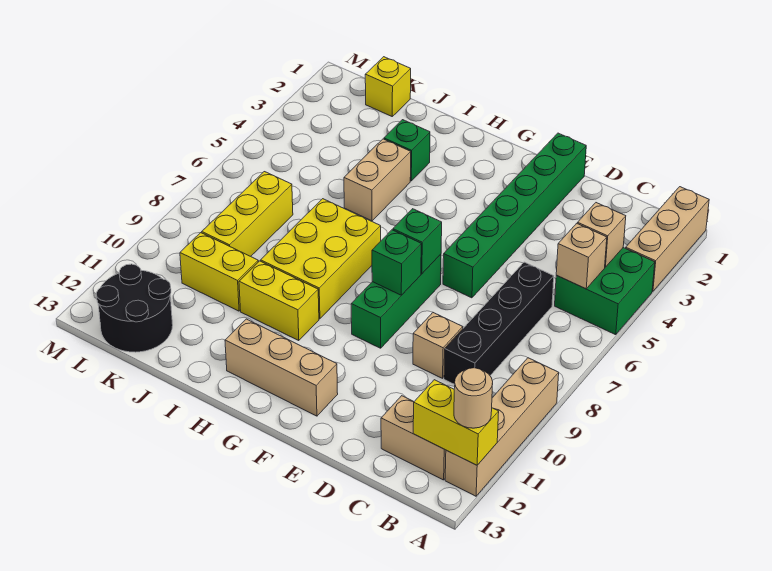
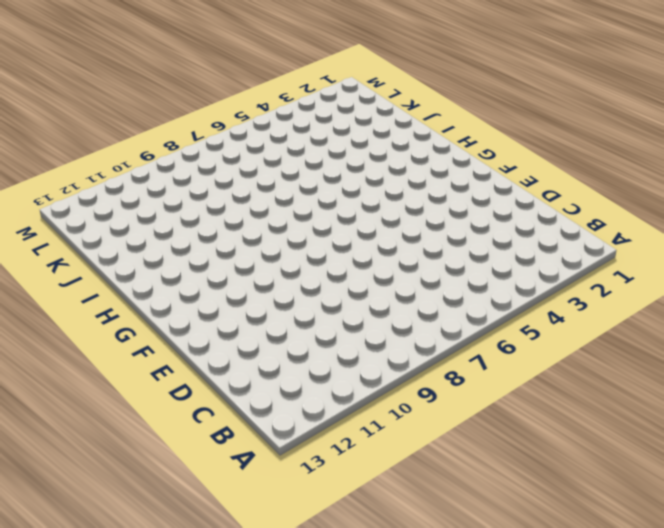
none -> tan 1x3 brick [626,187,709,291]
none -> green 2x2 brick [555,248,655,335]
none -> tan 1x4 brick [445,358,559,496]

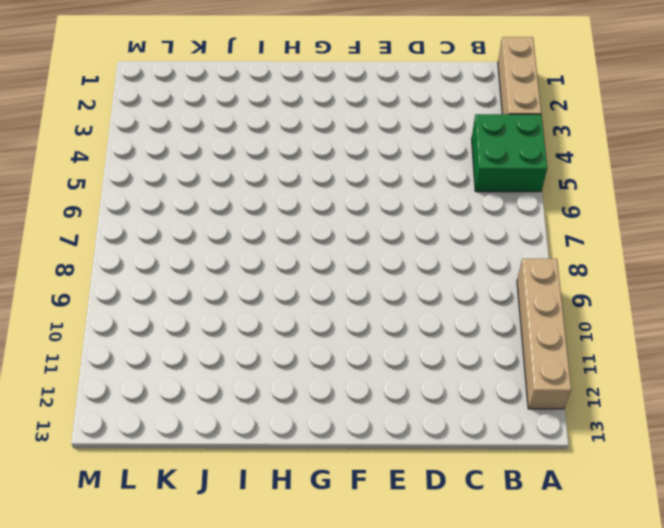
none -> tan 1x2 brick [381,396,446,480]
none -> black 1x4 brick [444,262,554,384]
none -> tan 1x1 brick [413,313,463,378]

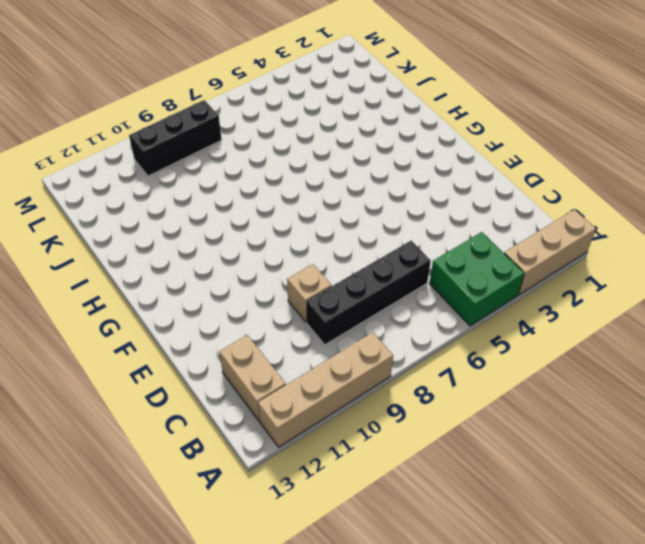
black 1x3 brick [129,100,222,176] -> none
none -> green 1x6 brick [443,133,586,298]
none -> green 1x3 brick [351,254,441,348]
none -> tan 1x3 brick [225,319,338,416]

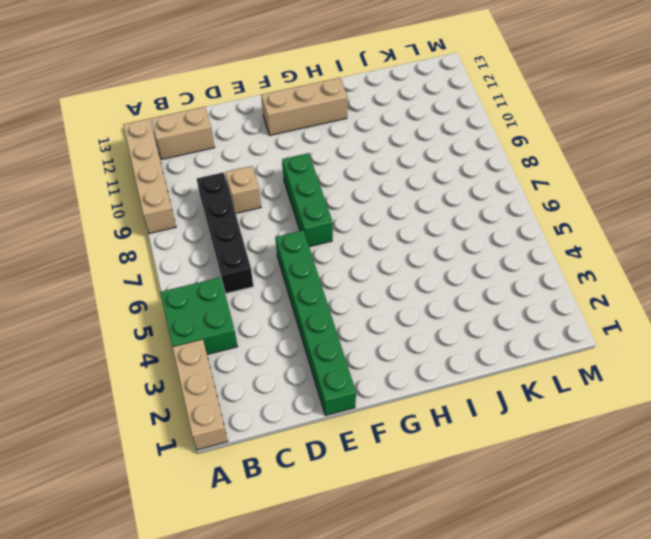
none -> yellow 2x3 brick [261,199,381,319]
none -> yellow 1x2 brick [239,261,319,341]
none -> green 1x1 brick [384,120,430,181]

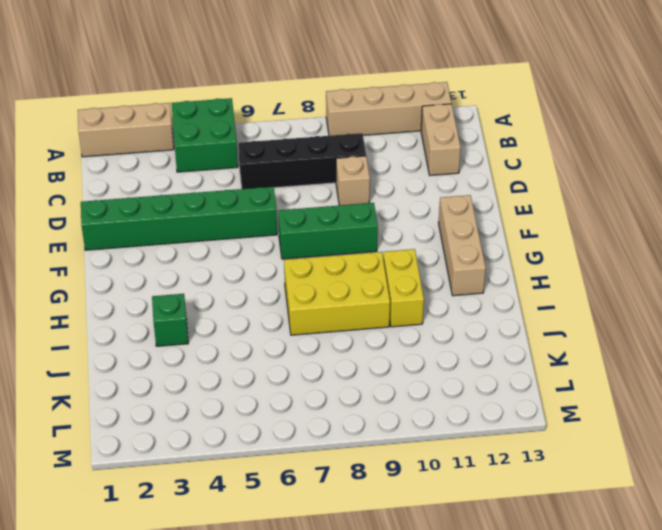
none -> tan 1x2 brick [344,139,411,221]
none -> yellow 1x2 brick [180,233,258,311]
none -> yellow 1x1 brick [365,57,411,116]

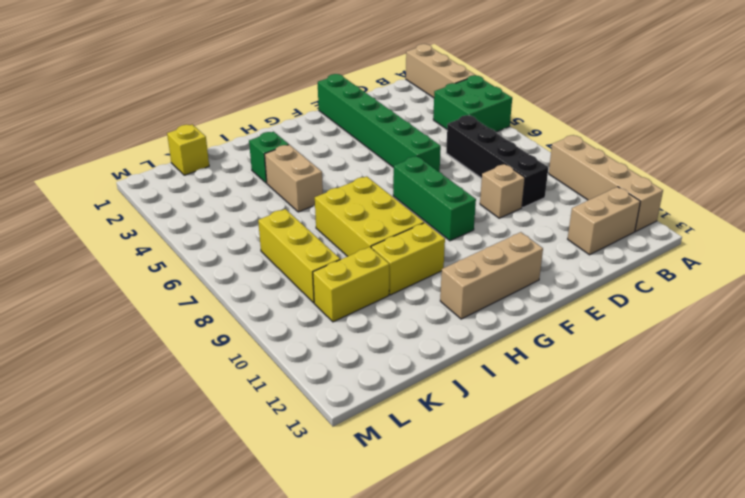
none -> black 2x2 round brick [96,264,173,352]
none -> yellow 1x2 brick [413,380,499,465]
none -> tan 1x1 brick [577,203,626,267]

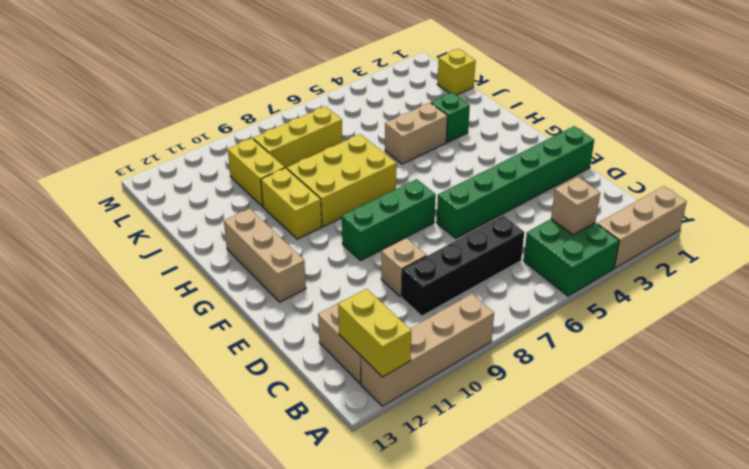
none -> black 2x2 round brick [96,264,173,352]
none -> tan 1x1 brick [556,223,607,289]
none -> green 1x1 brick [393,209,442,274]

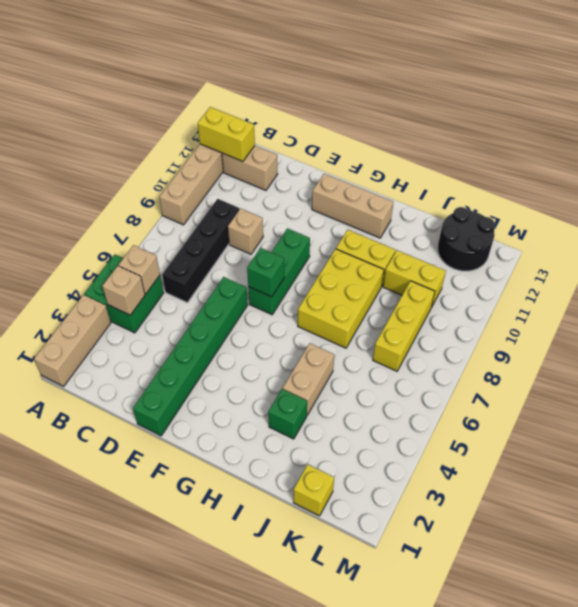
none -> green 1x1 brick [372,230,421,295]
none -> tan 1x1 round brick [454,368,493,428]

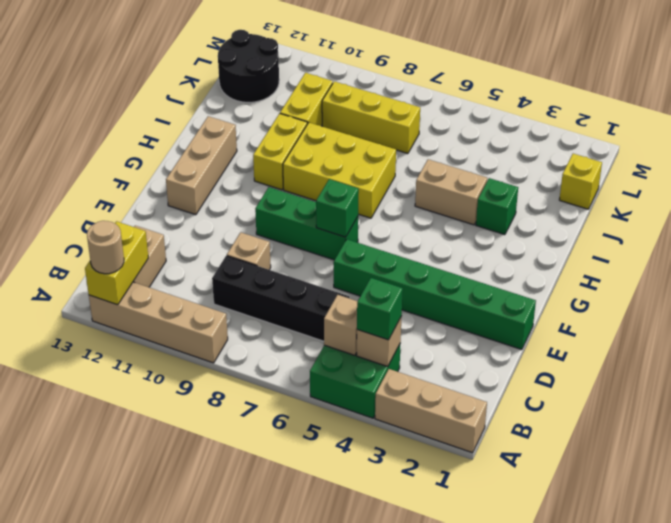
green 1x1 brick [357,278,403,340] -> green 1x1 brick moved to [372,230,421,295]

